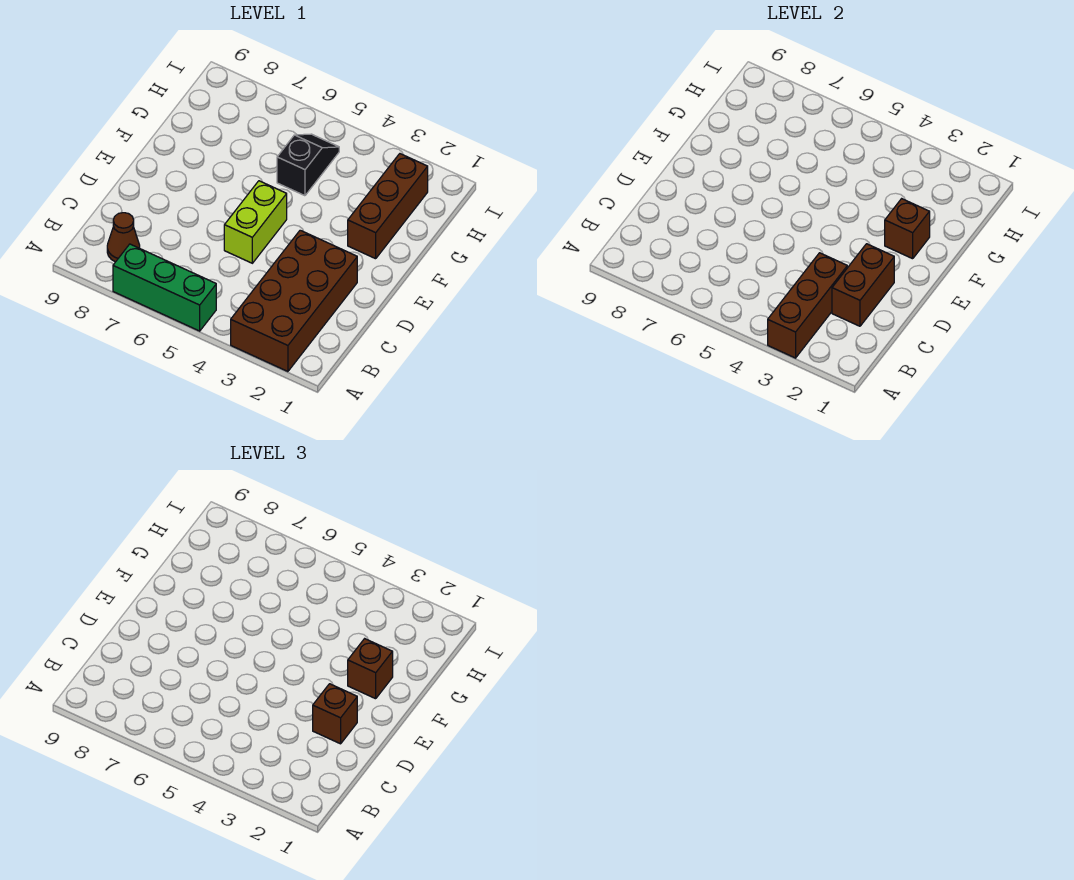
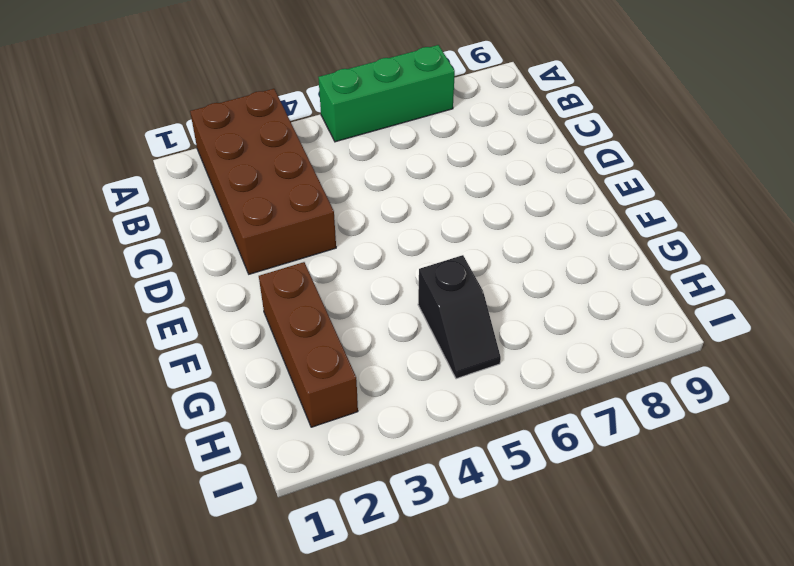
none -> brown 1x1 cone [107,213,140,262]
none -> lime 1x2 brick [224,181,287,263]

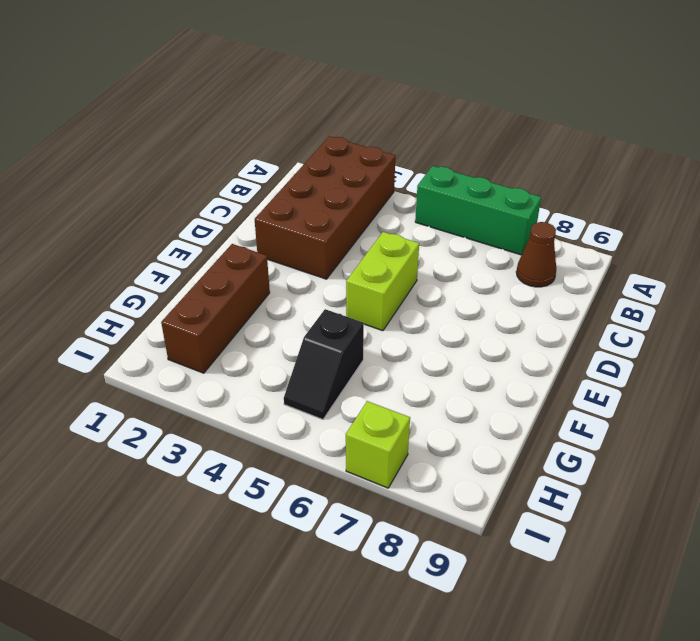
lime 1x1 brick [346,401,410,488] -> none
none -> brown 1x3 brick [768,253,847,358]
none -> brown 1x2 brick [832,244,894,326]

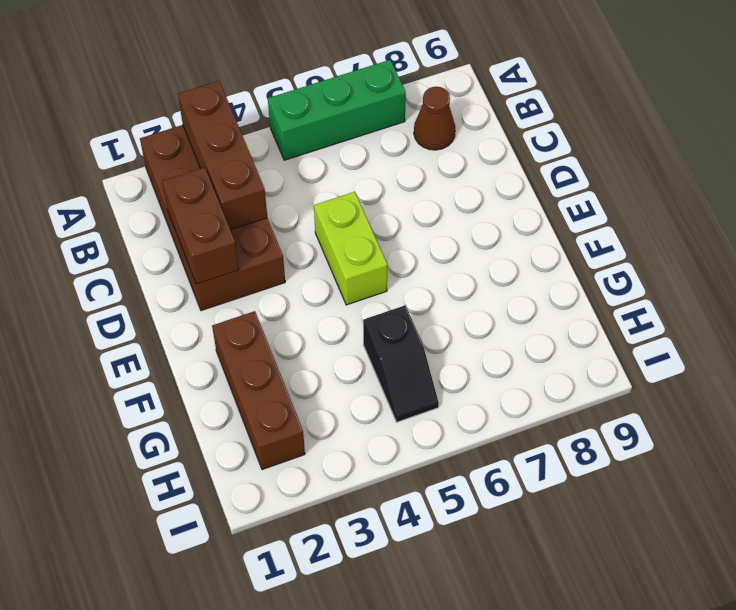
none -> brown 1x1 brick [885,199,930,259]
none -> brown 1x1 brick [313,684,357,744]

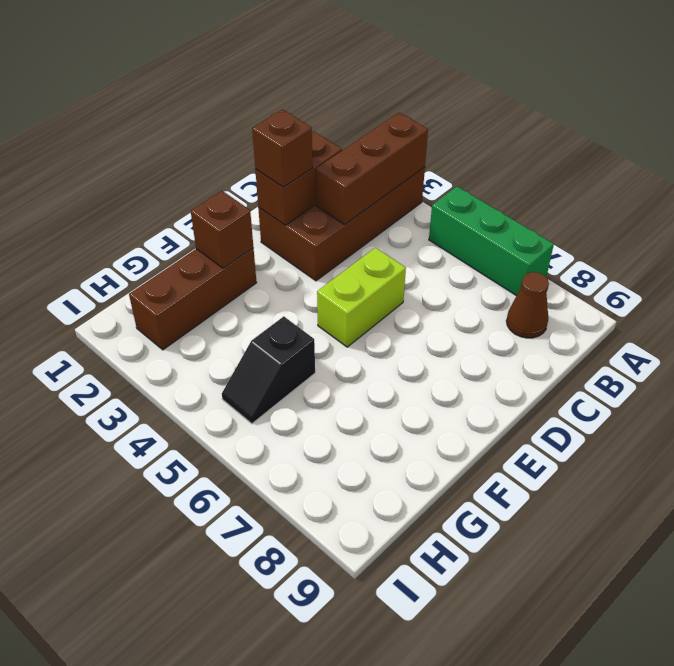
none -> brown 1x1 brick [348,639,393,699]

